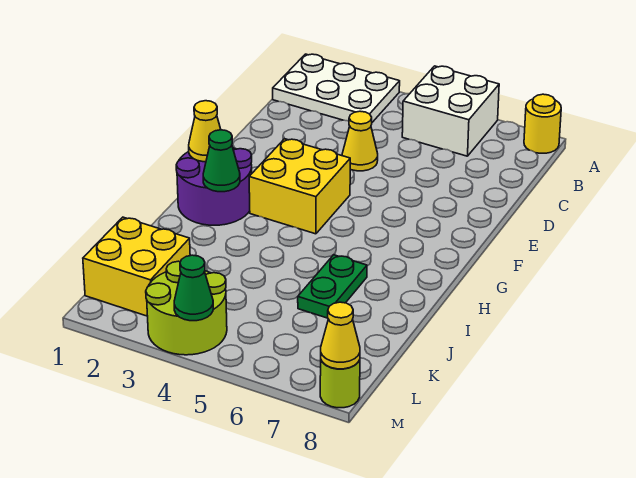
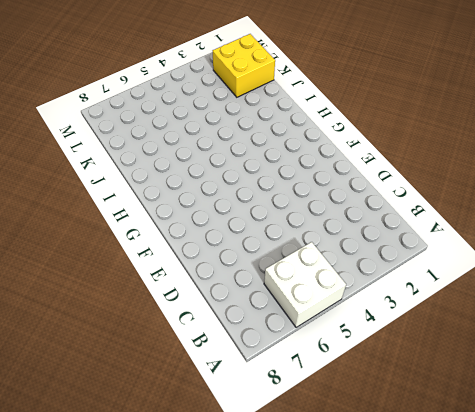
none -> white 2x3 plate [273,54,400,122]
none -> yellow 1x1 round brick [524,94,561,153]
none -> yellow 1x1 cone [342,111,378,171]

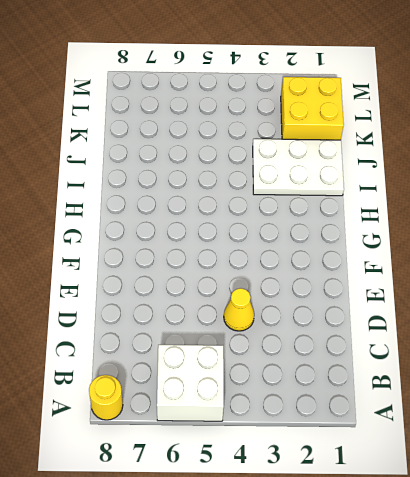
white 2x3 plate [253,139,344,196] -> white 2x3 plate moved to [273,54,400,122]
none -> yellow 2x2 brick [249,139,350,234]
none -> purple 2x2 round brick [176,148,252,225]
none -> green 1x2 plate [298,255,367,318]

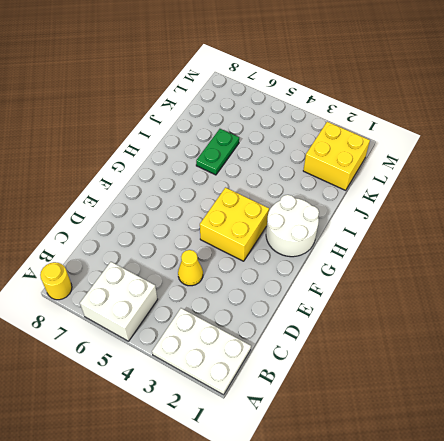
white 2x2 round brick [266,195,319,257] -> purple 2x2 round brick [176,148,252,225]
none -> lime 2x2 round brick [146,261,227,355]
none -> lime 1x1 round brick [320,360,360,408]
none -> yellow 1x1 cone [189,101,221,162]

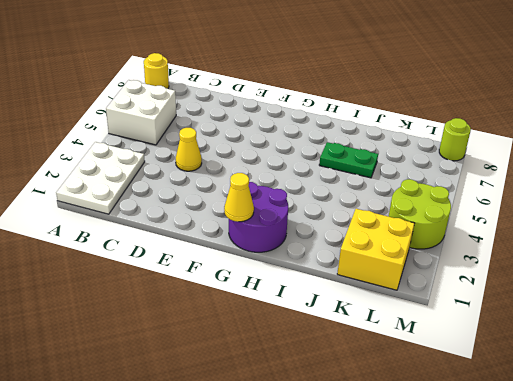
none -> yellow 2x2 brick [249,139,350,234]
none -> green 1x1 cone [203,130,240,192]
none -> green 1x1 cone [174,255,213,321]

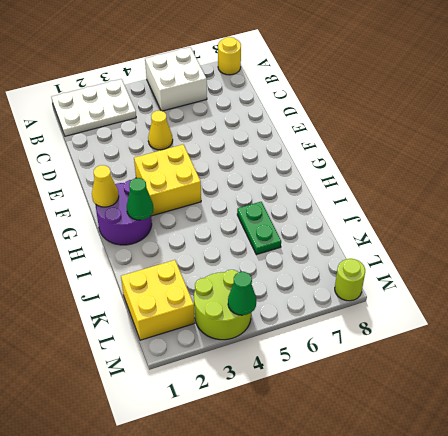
none -> yellow 1x1 cone [321,302,360,369]

